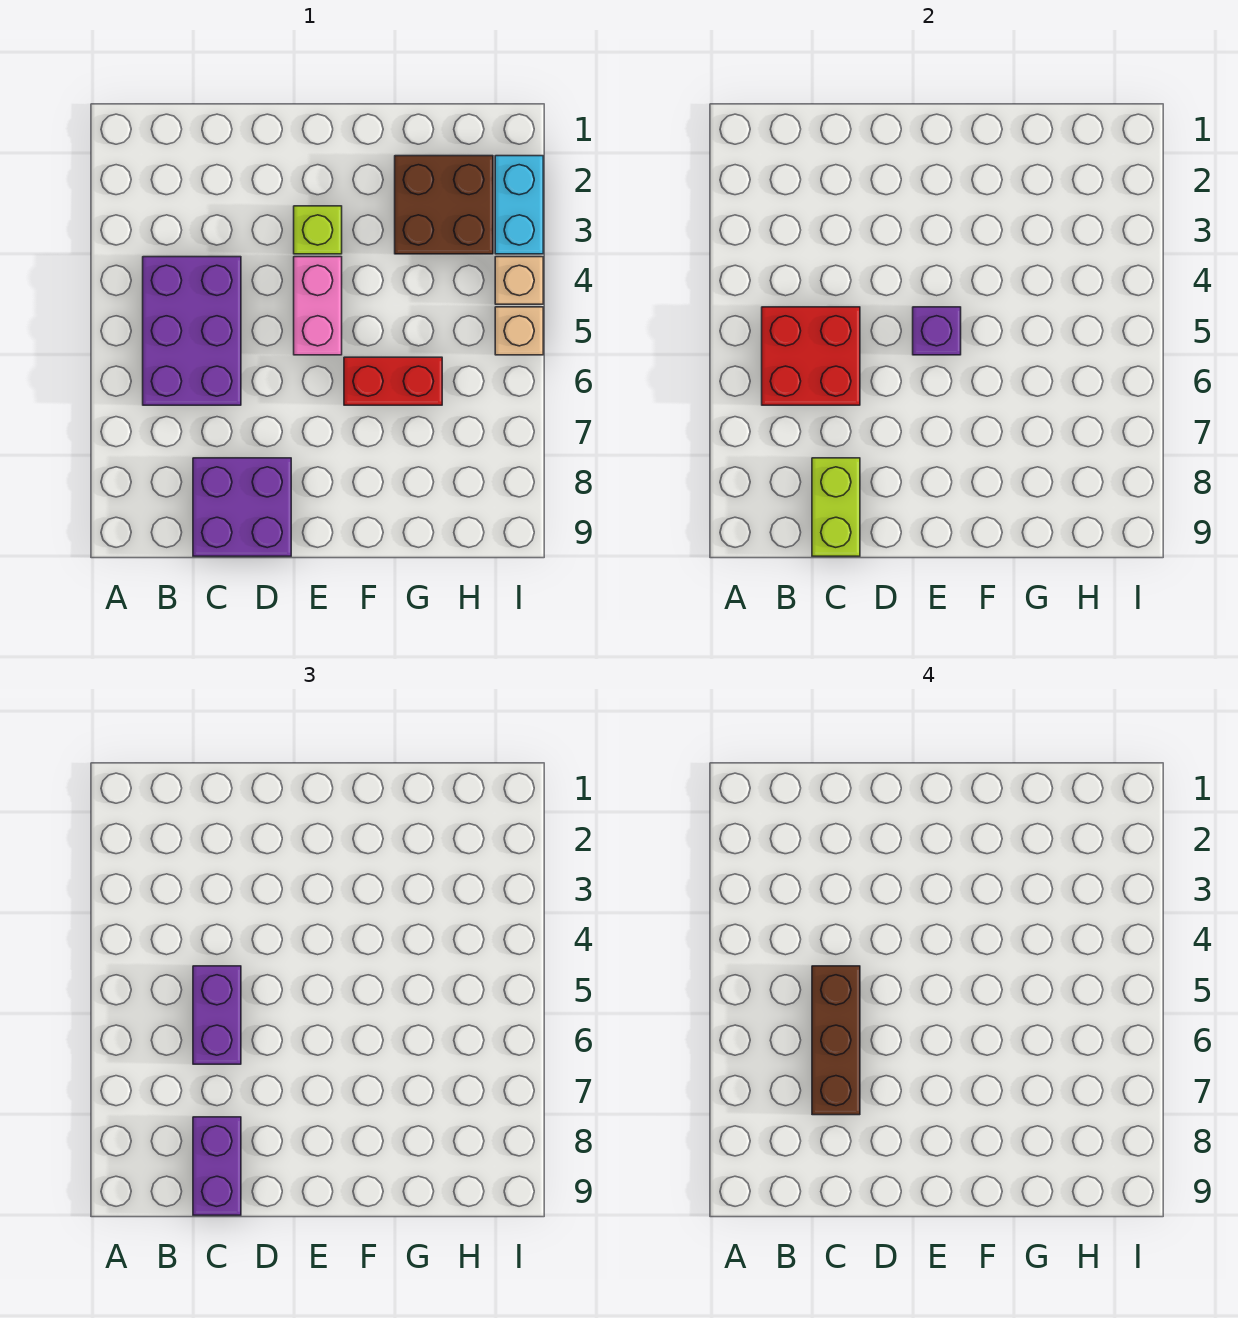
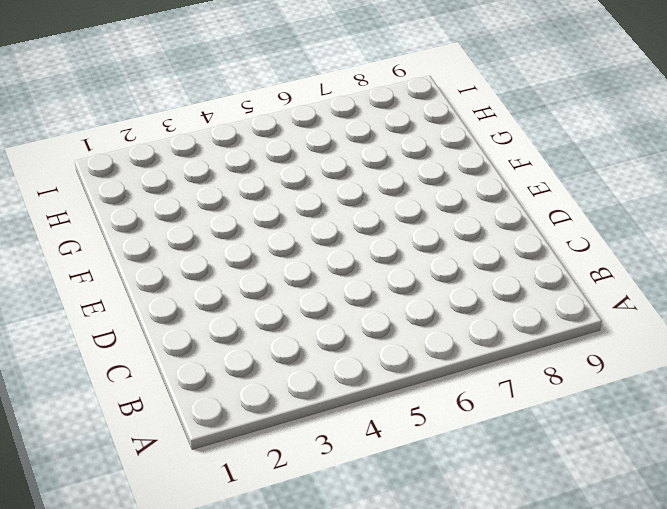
none -> purple 2x3 brick [143,257,241,405]
none -> purple 2x2 brick [193,458,291,556]
none -> lime 1x1 brick [294,206,342,254]

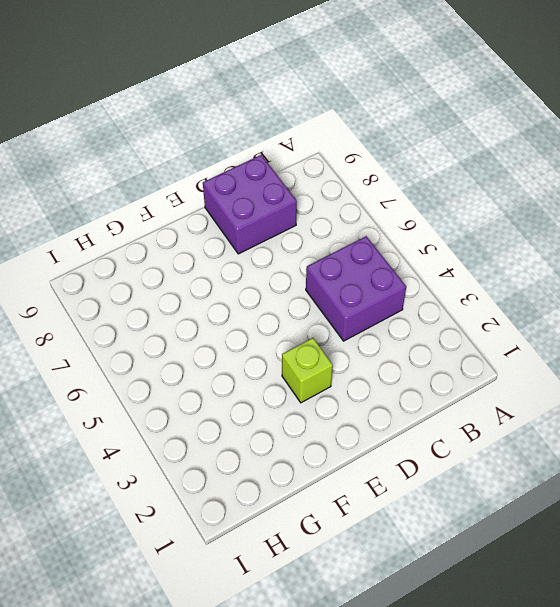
purple 2x2 brick [306,236,406,341] -> purple 2x3 brick [143,257,241,405]
none -> pink 1x2 brick [294,257,342,355]
none -> red 1x2 brick [344,357,442,405]
none -> brown 2x2 brick [395,156,493,254]

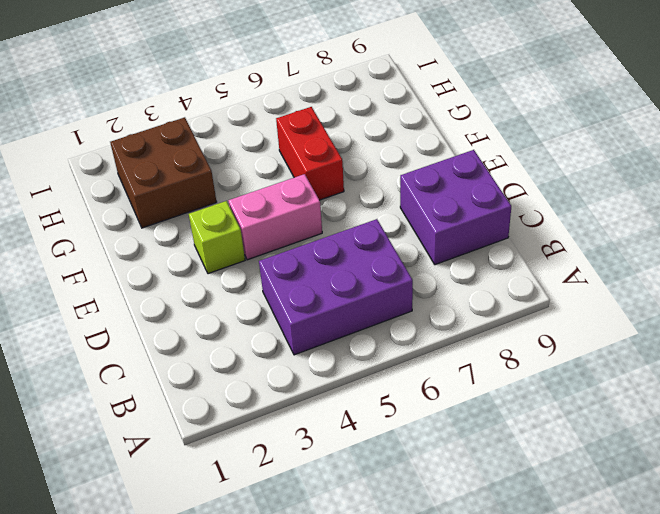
none -> cyan 1x2 brick [495,156,543,254]
none -> tan 1x1 brick [495,257,543,304]
none -> tan 1x1 brick [495,307,543,355]

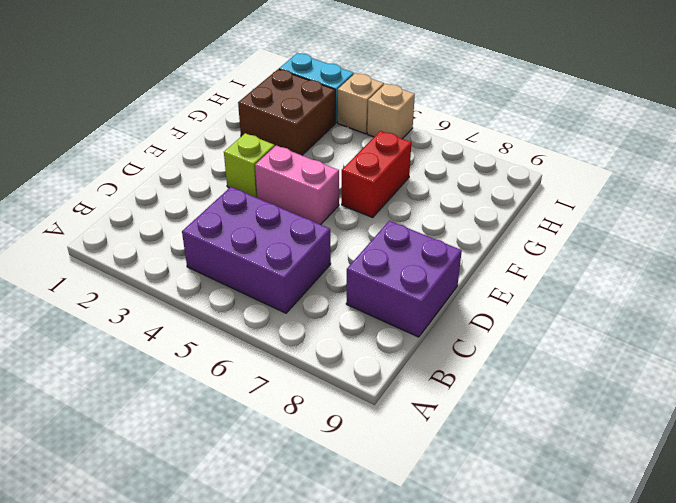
none -> red 2x2 brick [762,307,860,405]
none -> lime 1x2 brick [812,458,860,556]
none -> purple 1x1 brick [913,307,961,355]

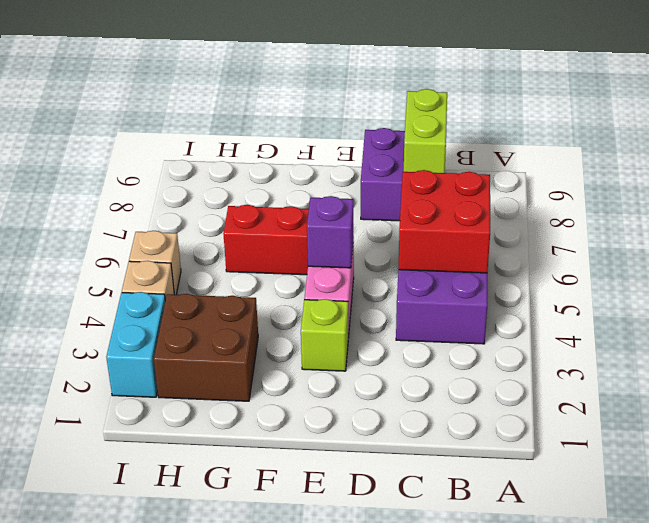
none -> purple 1x2 brick [193,966,241,1064]
none -> purple 1x2 brick [193,1117,241,1215]
none -> brown 1x3 brick [812,966,860,1115]

